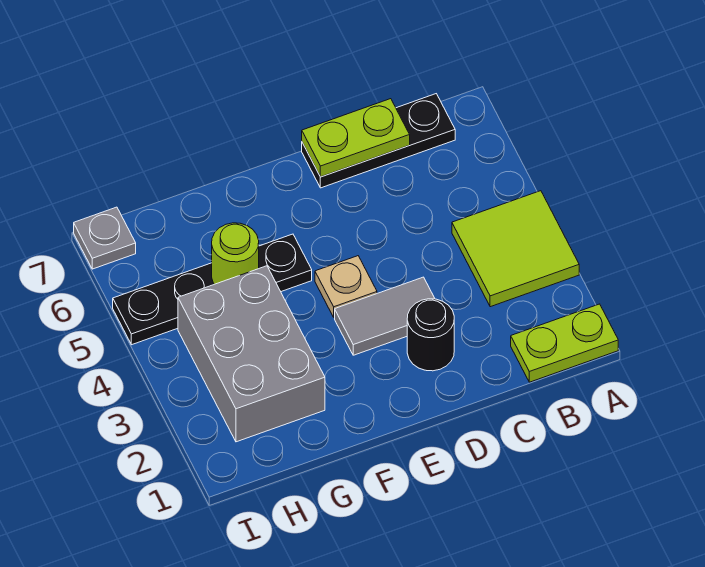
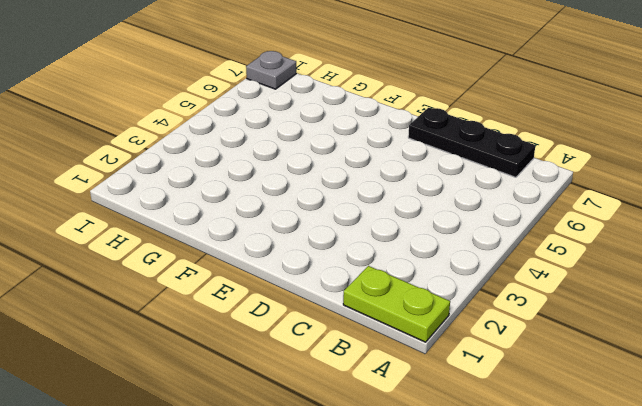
none -> lime 2x2 tile [452,191,579,307]
none -> black 1x1 round brick [407,299,454,371]

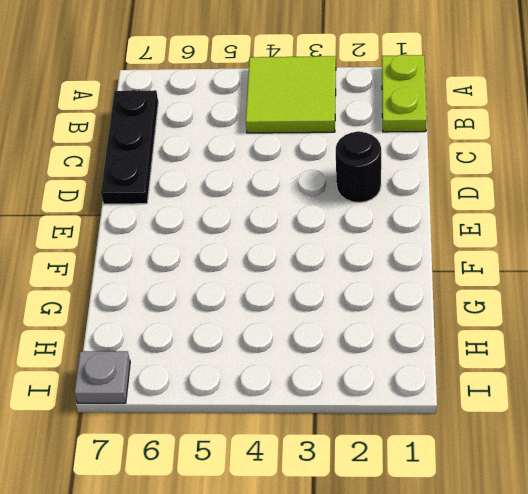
none -> grey 1x2 tile [335,277,435,355]
none -> tan 1x1 plate [315,256,377,317]

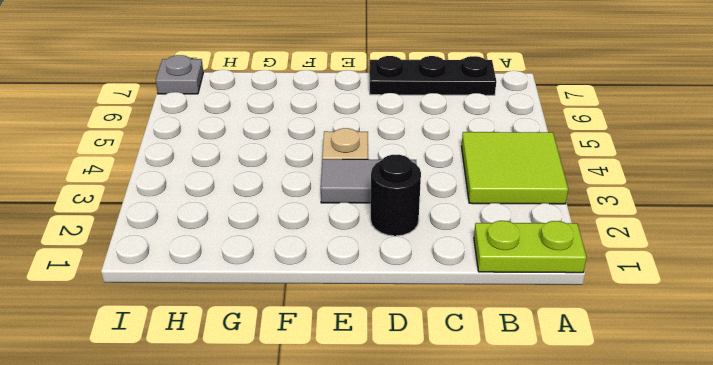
none -> black 1x4 plate [113,234,312,345]
none -> grey 2x3 brick [178,266,325,442]

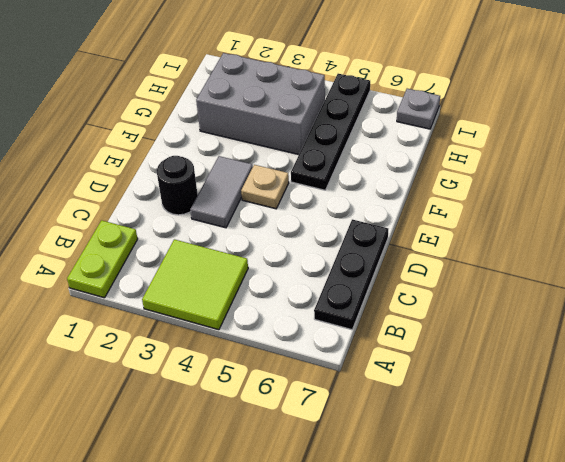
none -> lime 1x2 plate [302,99,410,177]
none -> lime 1x1 round brick [212,223,259,284]

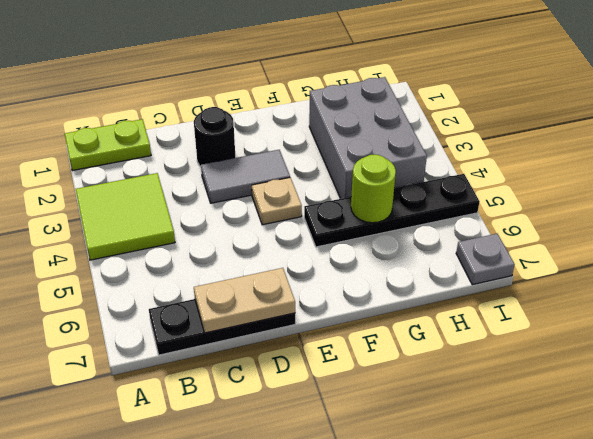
tan 1x2 plate [194,268,295,333] -> lime 1x2 plate [302,99,410,177]

